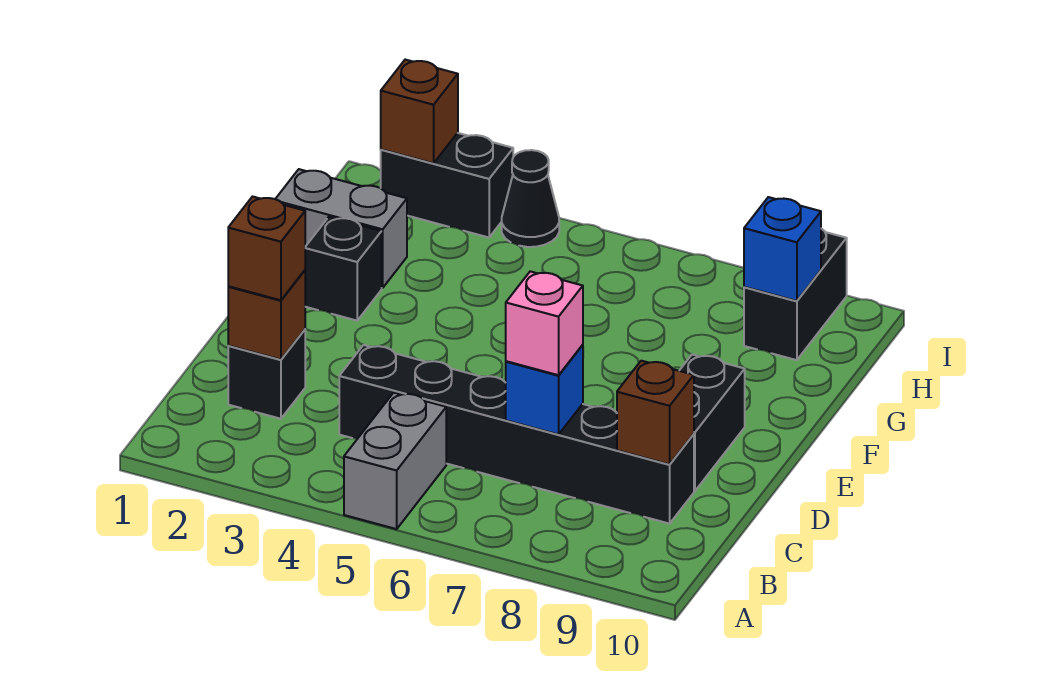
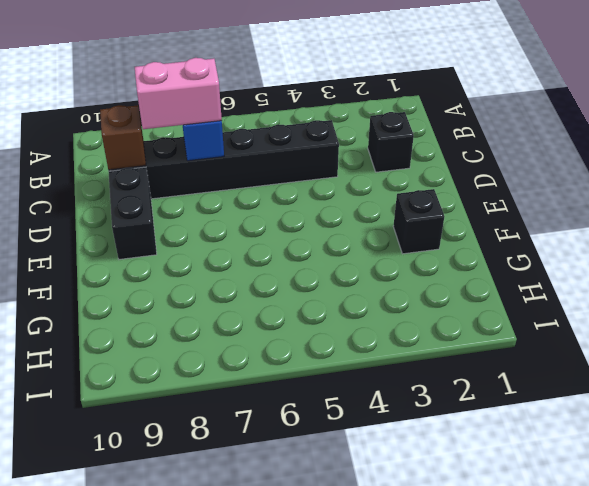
pink 1x2 brick [135,58,222,129] -> pink 1x1 brick [506,271,583,375]
none -> grey 1x2 brick [344,393,446,529]
none -> grey 1x2 brick [276,169,407,288]
none -> black 1x2 brick [744,229,847,360]

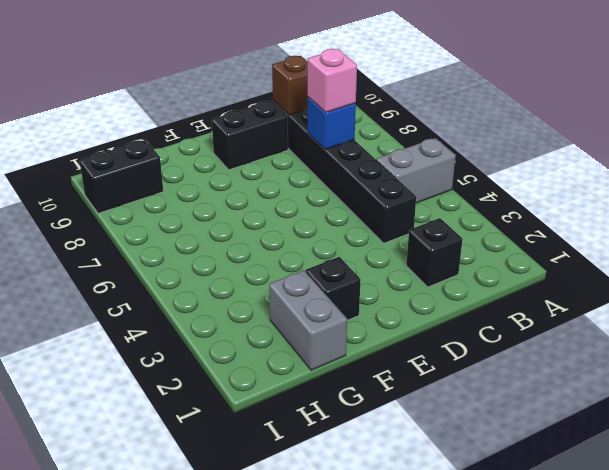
none -> black 1x2 brick [381,133,513,237]
none -> black 1x1 cone [502,150,559,247]
none -> brown 1x1 brick [228,270,305,360]

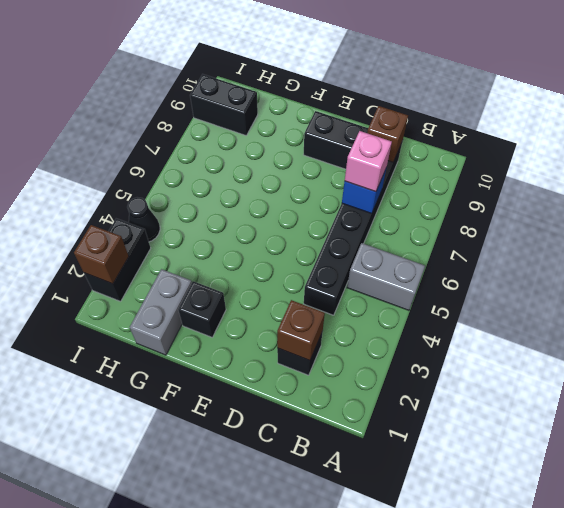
none -> blue 1x1 brick [744,197,821,301]
none -> brown 1x1 brick [228,197,305,300]

